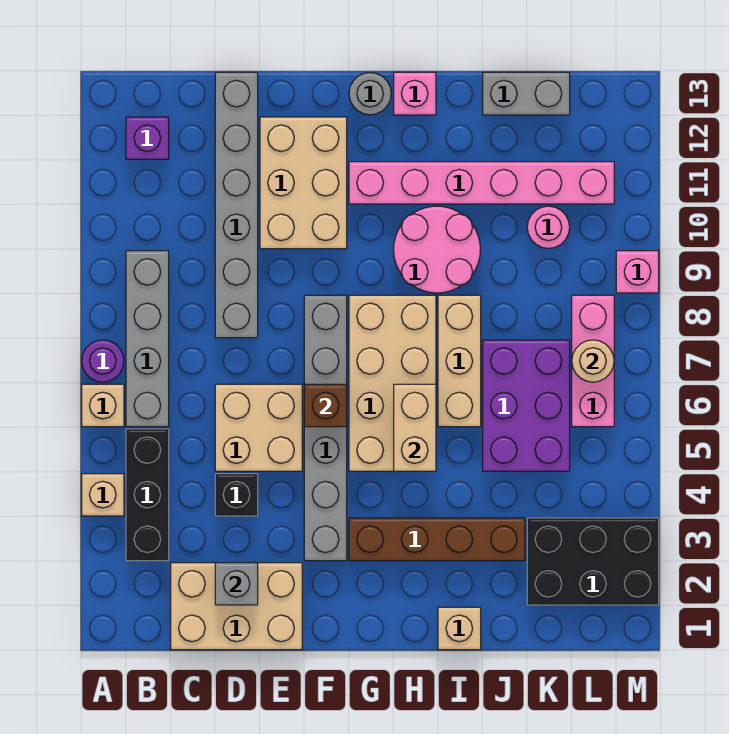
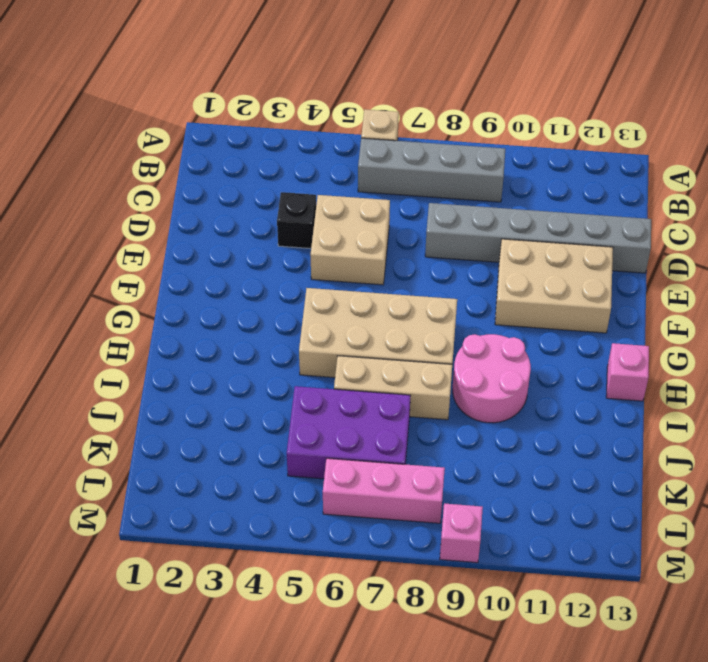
none -> tan 1x1 brick [82,474,124,516]
none -> purple 1x1 round brick [82,340,124,382]
none -> black 1x3 brick [126,429,169,561]
none -> purple 1x1 brick [126,117,169,159]

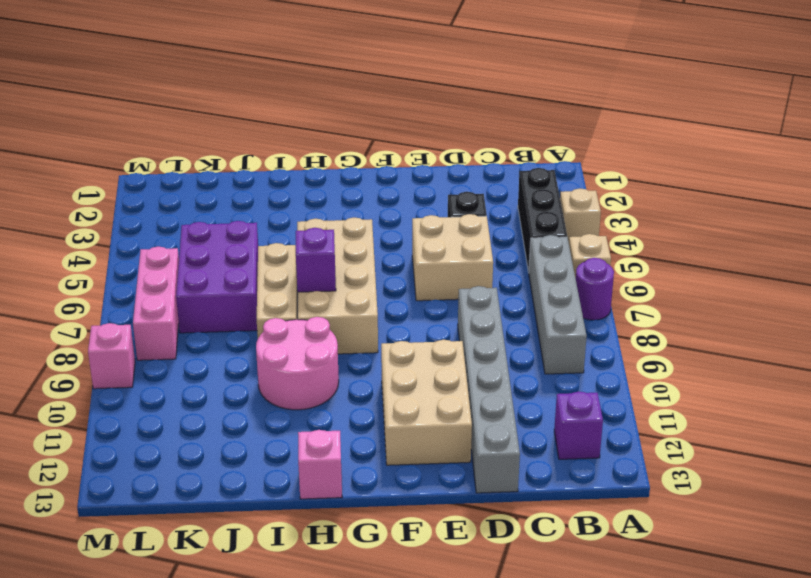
purple 1x1 brick [295,228,336,292] -> none
none -> tan 2x3 brick [171,563,302,650]
none -> grey 1x6 brick [304,295,347,561]
none -> brown 1x4 brick [349,518,525,561]
none -> pink 1x6 brick [349,162,614,204]

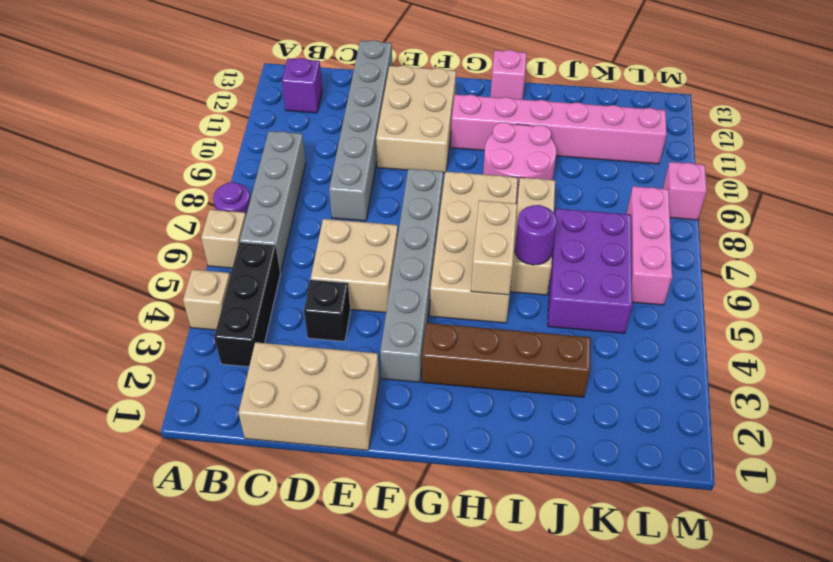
purple 1x1 round brick [515,205,557,265] -> none
none -> grey 1x1 round brick [349,73,391,115]
none -> tan 1x1 brick [438,607,481,650]
none -> grey 1x2 brick [483,72,570,115]
none -> black 2x3 brick [527,518,659,605]

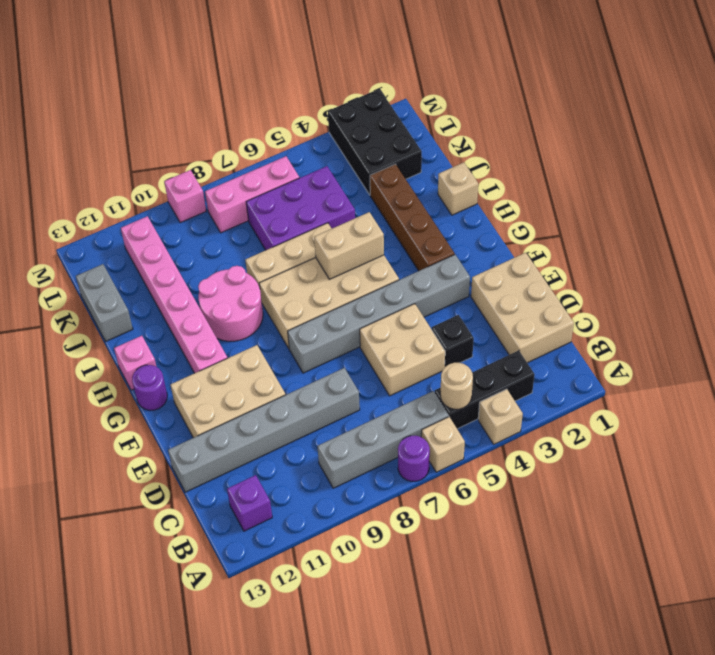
tan 1x1 round brick [440,363,473,409] -> tan 1x1 round brick moved to [572,340,614,382]
purple 1x1 round brick [132,365,167,410] -> grey 1x1 round brick [349,73,391,115]
none -> pink 1x1 round brick [527,206,570,249]
none -> grey 1x1 brick [215,563,258,605]
none -> brown 1x1 brick [304,384,347,427]

